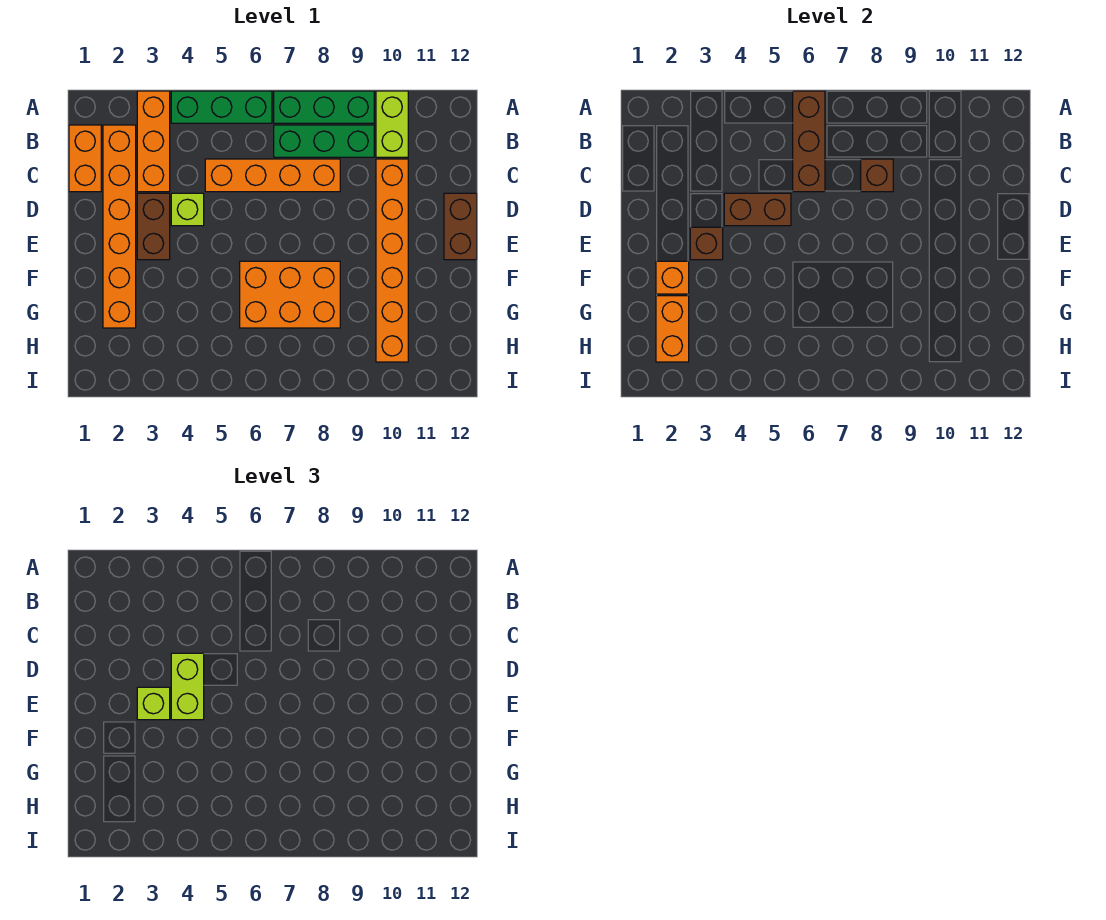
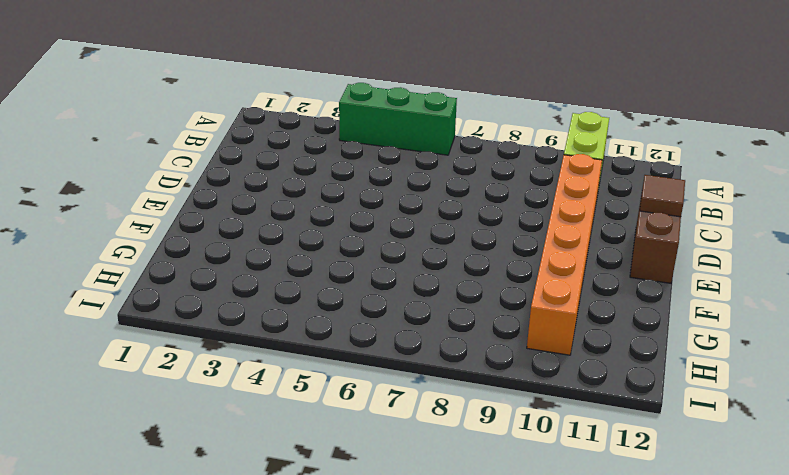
brown 1x1 tile [640,175,685,217] -> none
none -> orange 1x3 brick [137,91,170,192]
none -> green 1x3 brick [274,91,374,123]
none -> orange 1x2 brick [69,125,101,192]

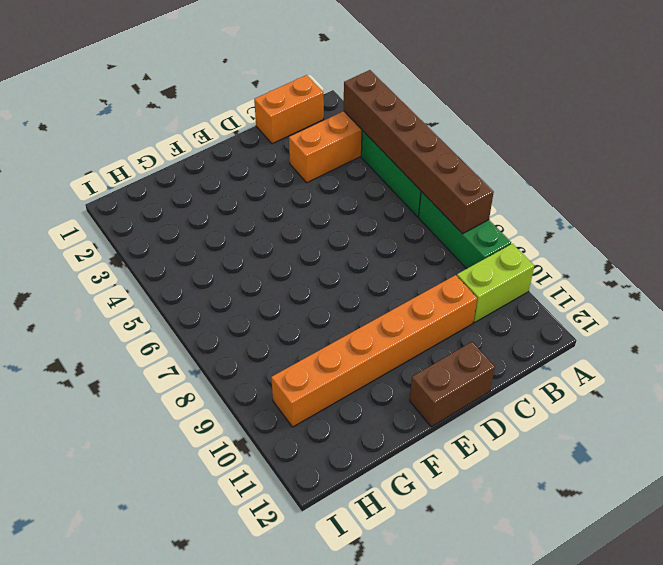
brown 1x6 brick [344,70,494,234] -> brown 1x3 brick [793,91,825,192]
none -> orange 1x6 brick [103,125,136,328]
none -> green 1x3 brick [274,125,374,157]
none -> orange 1x4 brick [205,159,340,192]

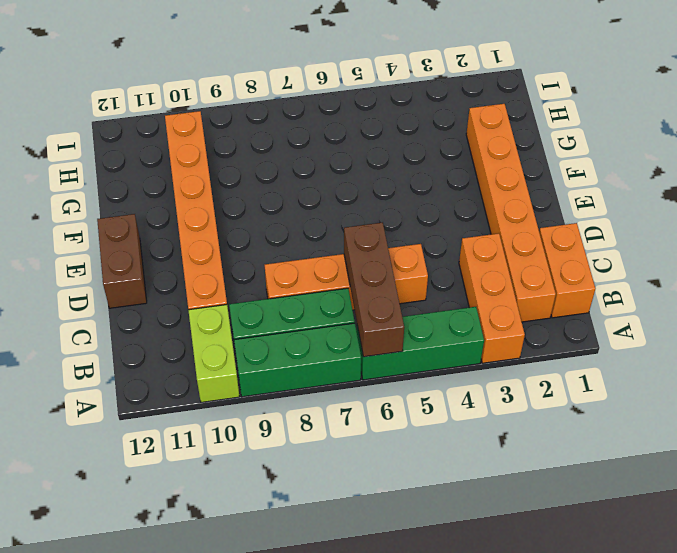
none -> brown 1x2 brick [137,193,170,260]
none -> lime 1x1 brick [171,193,204,226]
none -> orange 2x3 brick [240,261,340,328]

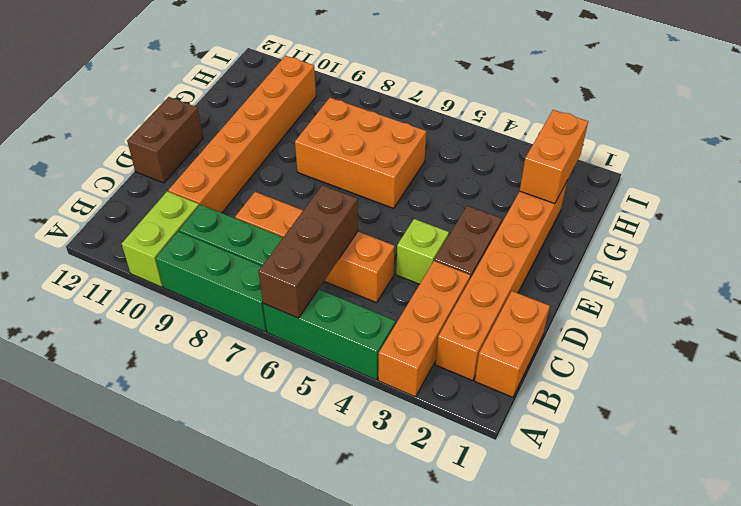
none -> brown 1x1 brick [861,159,893,192]
none -> brown 1x2 brick [724,193,791,226]
none -> brown 1x1 brick [690,227,723,260]

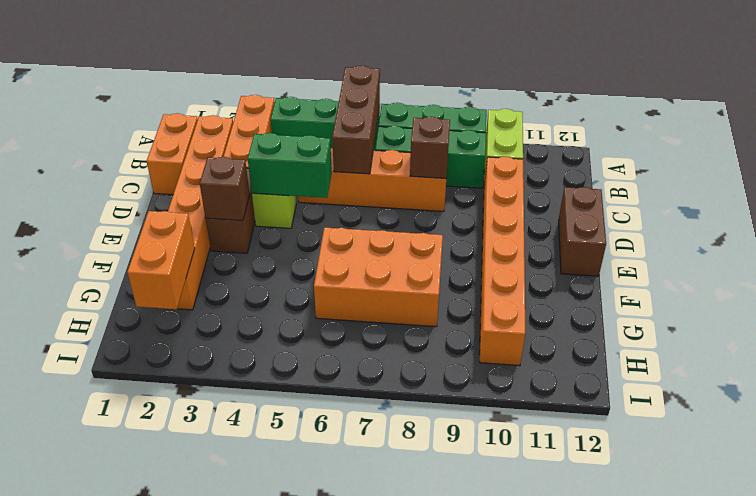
green 1x2 brick [248,133,332,198] -> brown 1x2 brick [724,193,791,226]
none -> orange 1x1 brick [656,261,689,294]
none -> lime 1x2 brick [171,653,204,720]
none -> lime 1x1 brick [137,687,170,720]

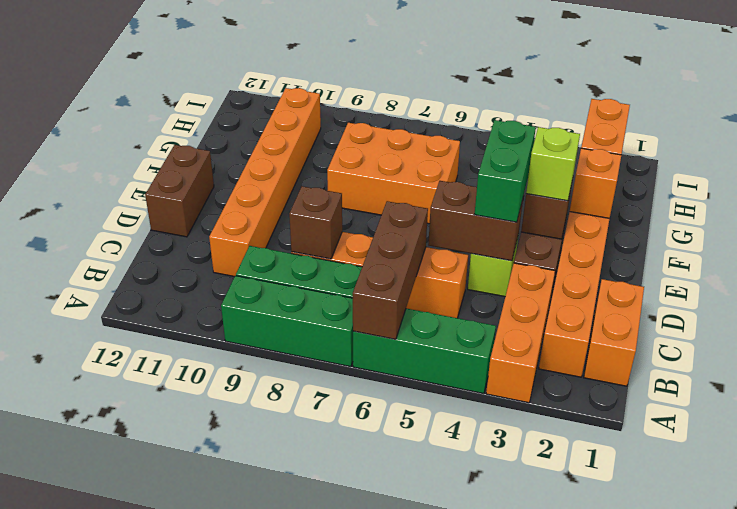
green 1x2 brick [474,120,536,222] -> lime 1x2 brick [171,653,204,720]
none -> lime 1x2 brick [376,91,408,157]

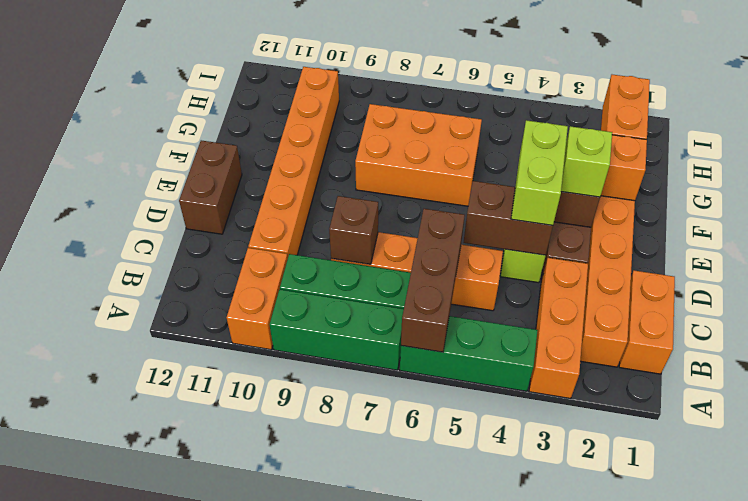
orange 1x2 brick [227,247,288,350] -> lime 1x2 brick [376,91,408,157]

